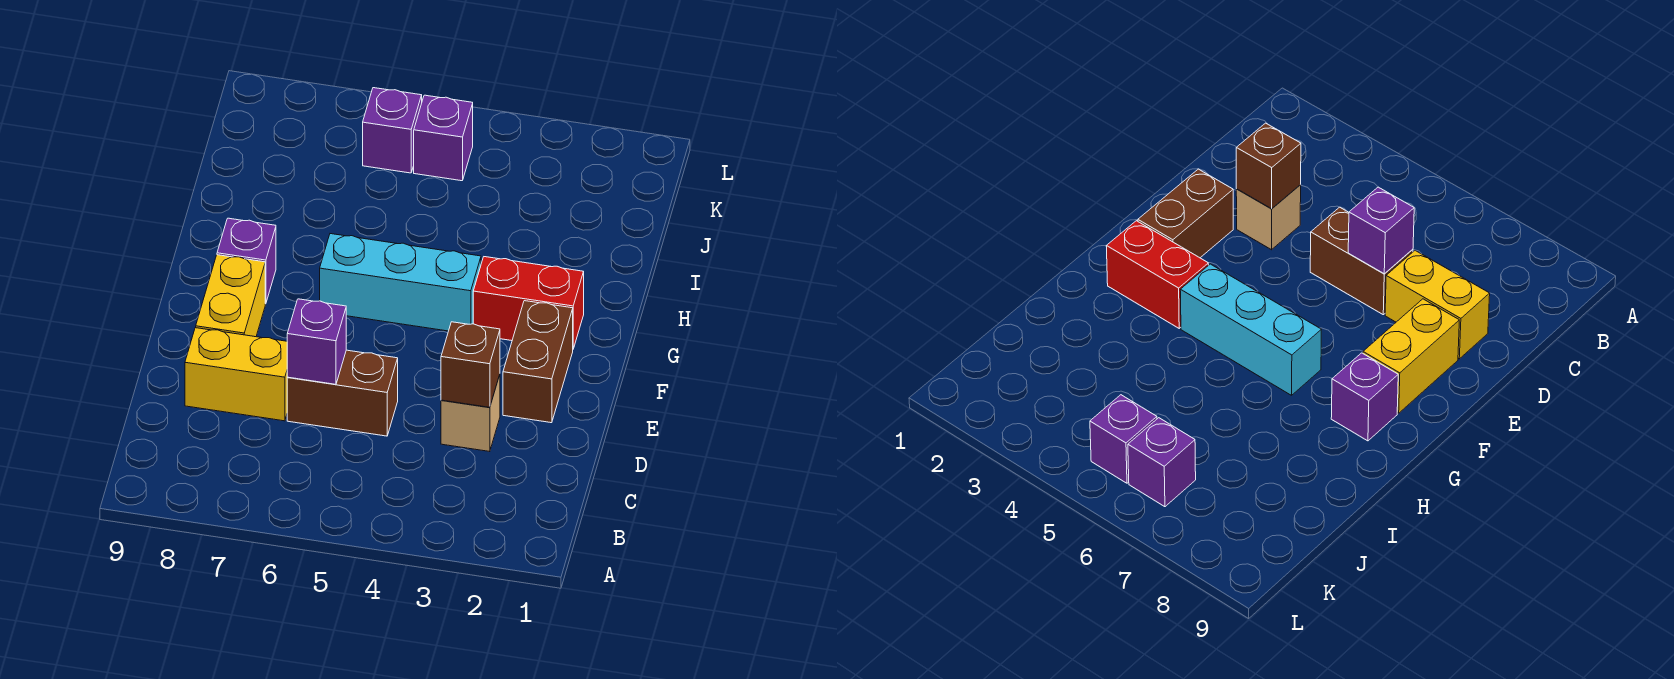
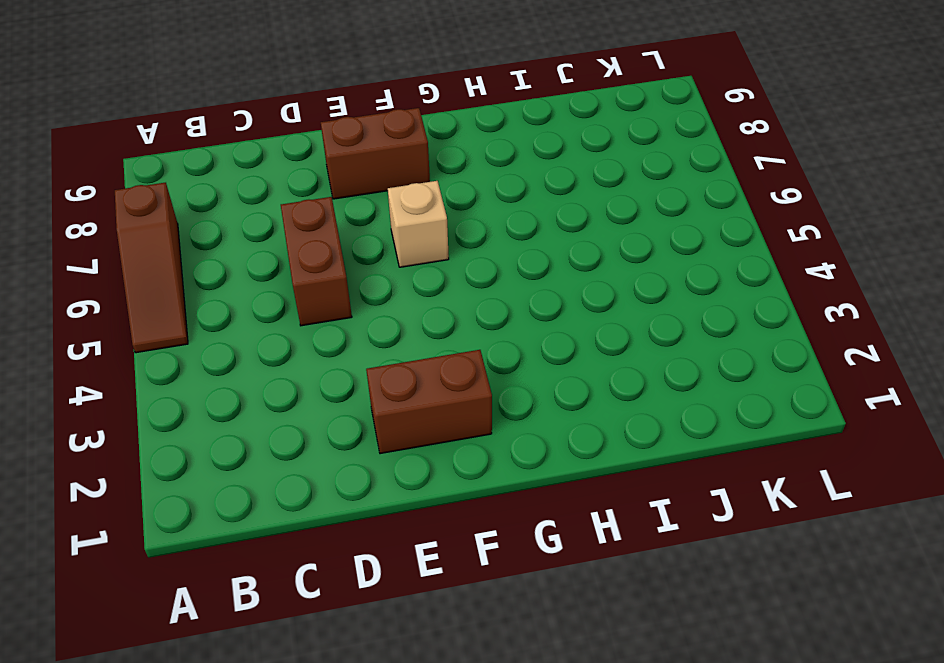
brown 1x3 slope [115,183,188,353] -> none
brown 1x2 brick [321,108,430,199] -> yellow 1x2 brick [196,255,265,337]
tan 1x1 brick [388,181,449,267] -> tan 1x1 brick moved to [441,375,500,452]
none -> yellow 1x2 brick [185,328,288,421]
none -> red 1x2 brick [473,257,584,349]
none -> cyan 1x3 brick [320,234,481,331]

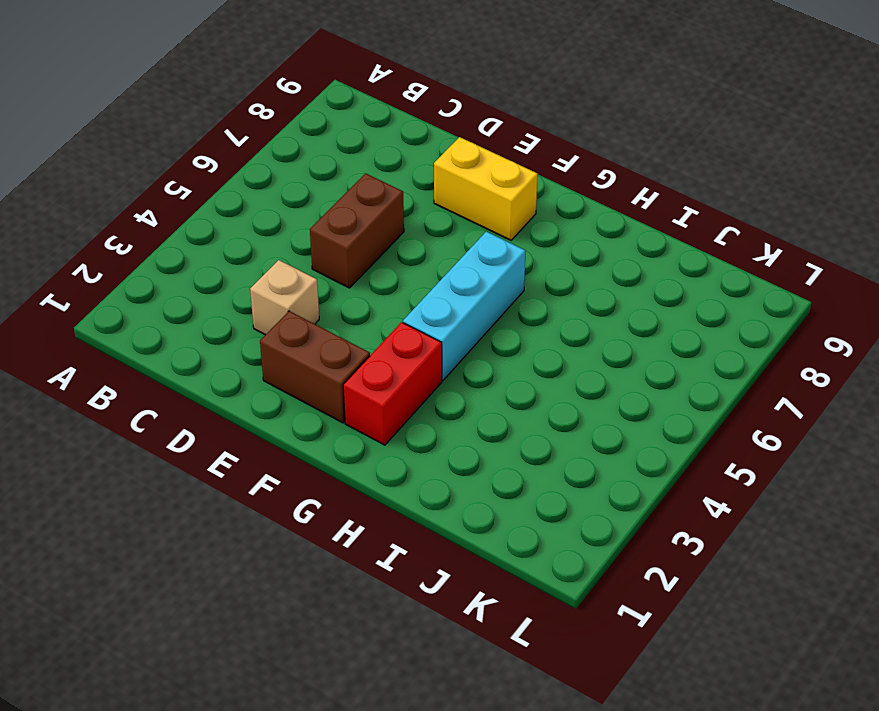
none -> yellow 1x2 brick [185,328,288,421]
none -> purple 1x1 brick [217,218,276,304]
none -> purple 1x1 brick [414,95,473,181]

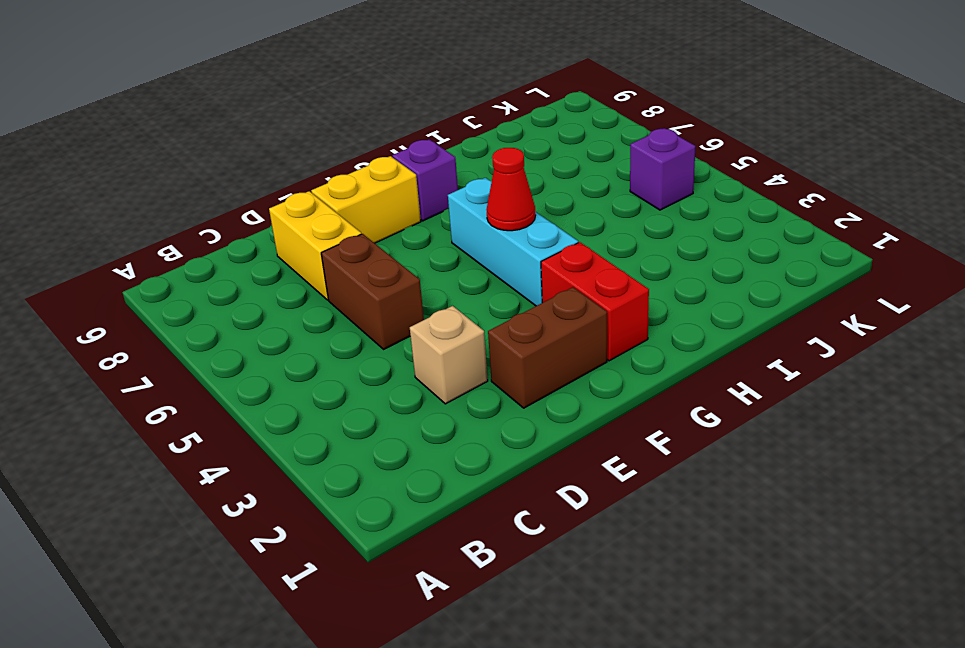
red 1x1 cone [486,148,536,231] -> none
none -> purple 1x1 brick [363,88,422,173]
none -> brown 1x1 brick [441,322,500,407]
none -> purple 1x1 brick [287,299,346,384]

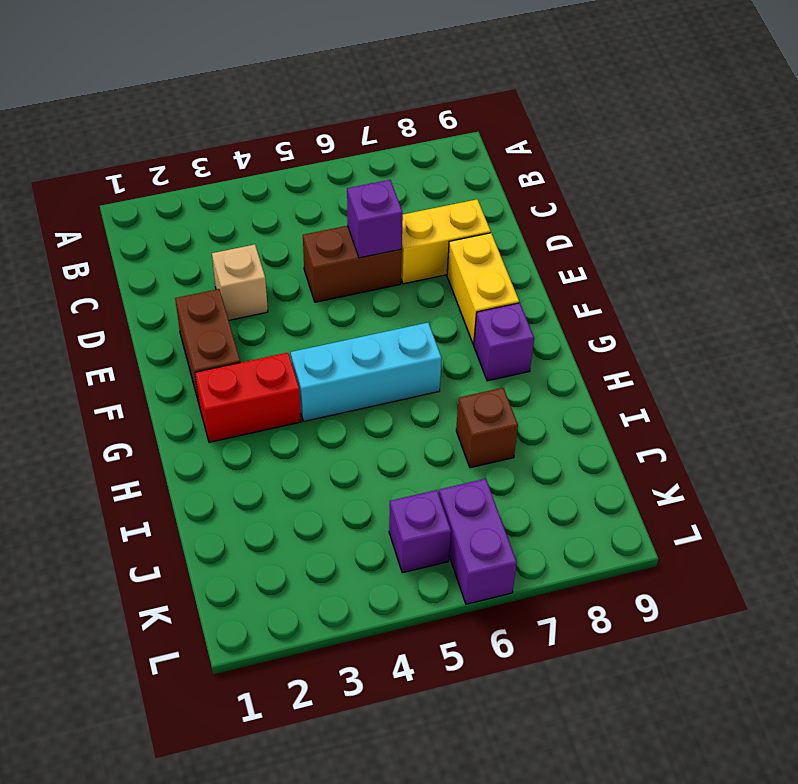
brown 1x1 brick [456,388,518,468] -> brown 1x1 brick moved to [441,322,500,407]
purple 1x2 brick [439,479,517,604] -> purple 1x1 brick [363,88,422,173]

